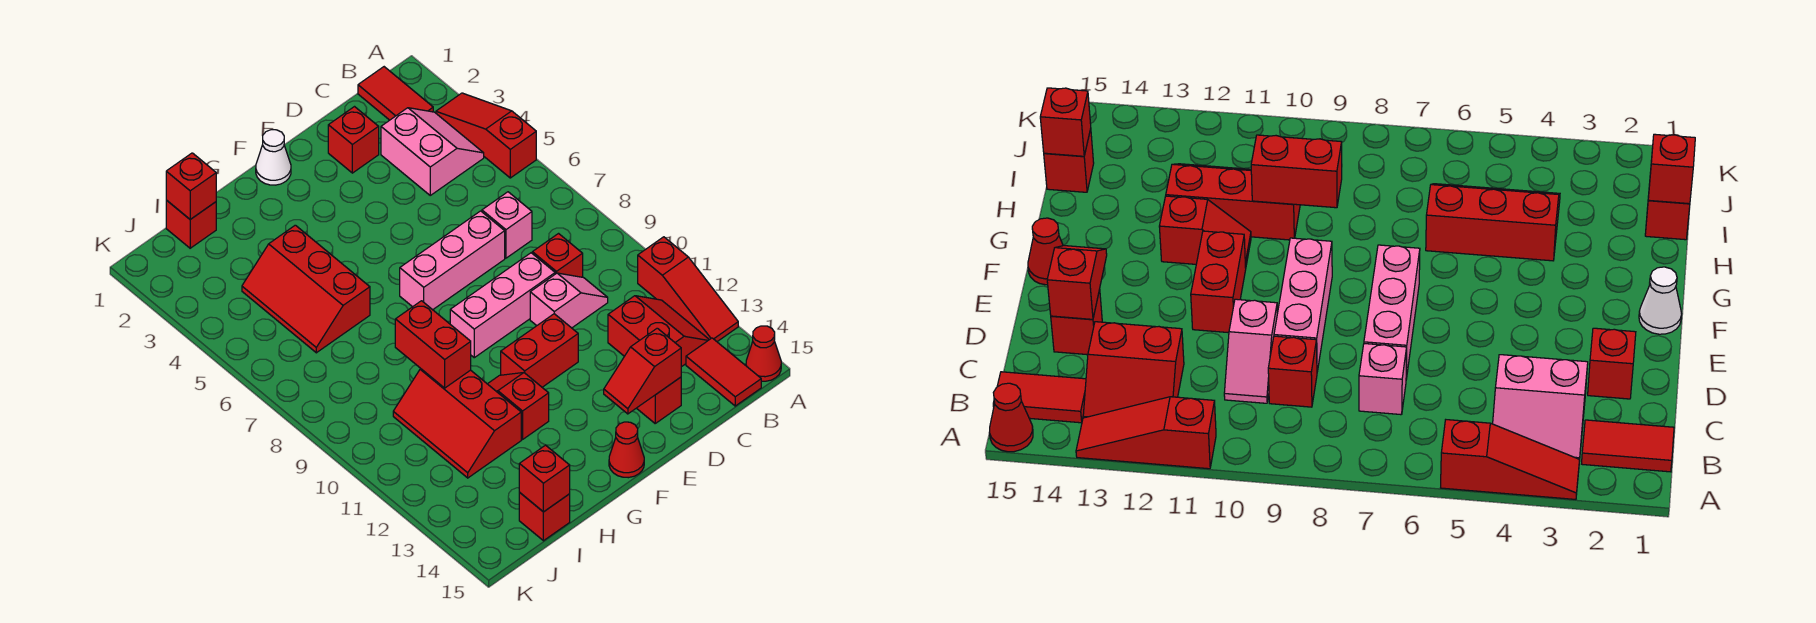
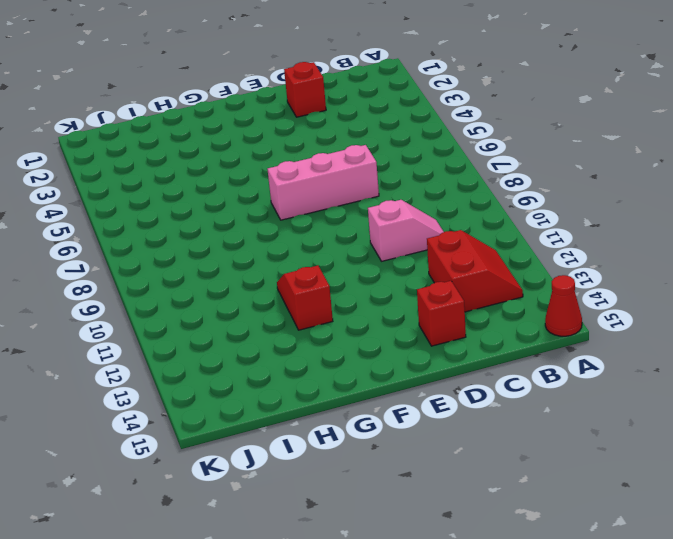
none -> red 1x3 slope [436,93,536,178]
none -> red 1x3 slope [638,237,738,342]
none -> red 1x2 tile [358,67,433,120]

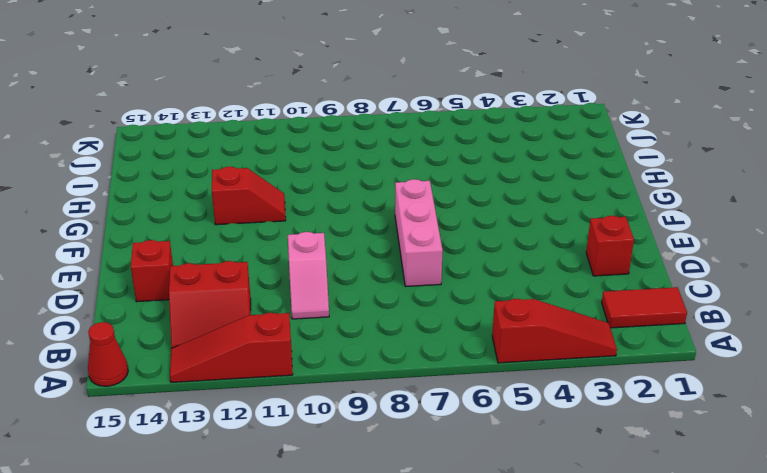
none -> pink 2x2 slope [381,108,484,195]
none -> red 1x2 tile [686,338,761,406]
none -> pink 1x1 brick [482,192,532,258]

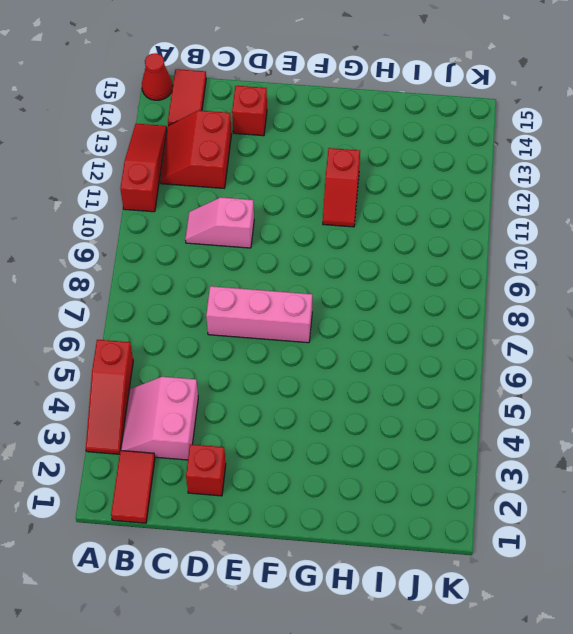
none -> pink 1x1 brick [482,192,532,258]
none -> red 1x1 brick [532,234,583,277]
none -> pink 1x3 brick [450,253,555,358]

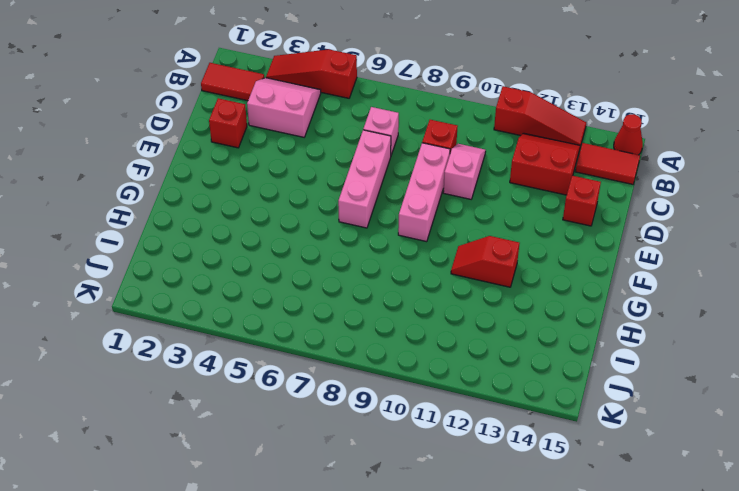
none -> red 1x2 brick [501,314,578,387]
none -> white 1x1 cone [256,130,291,185]
none -> red 1x1 cone [609,422,644,478]

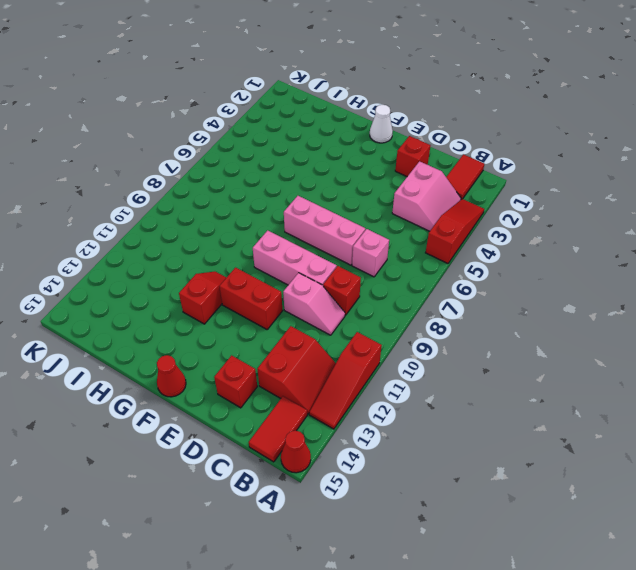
none -> red 2x3 slope [242,225,370,353]
none -> red 2x3 slope [393,369,521,478]
none -> red 1x1 brick [166,200,216,248]

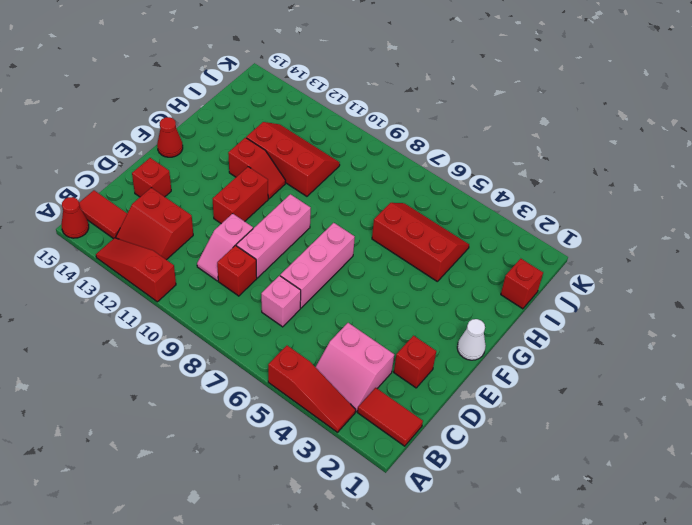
none -> red 1x1 brick [519,493,570,541]
none -> red 1x2 slope [604,328,681,414]
none -> red 1x2 brick [395,301,471,388]

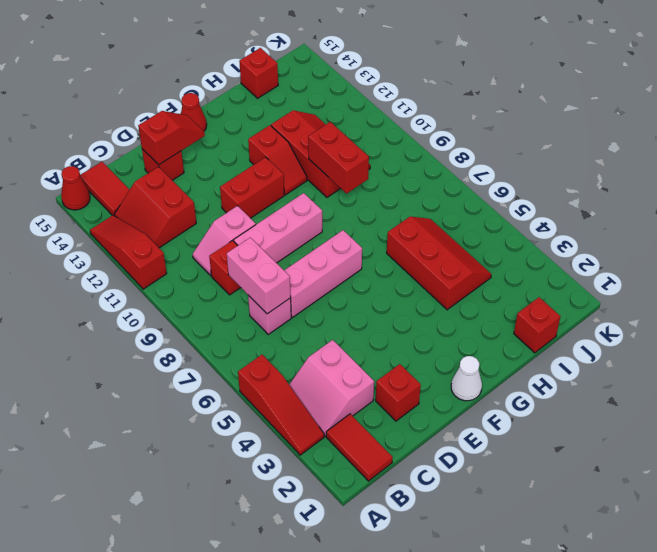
pink 1x2 brick [227,238,291,314] -> none
none -> red 1x1 brick [166,153,216,219]
none -> red 1x1 brick [519,445,570,512]

